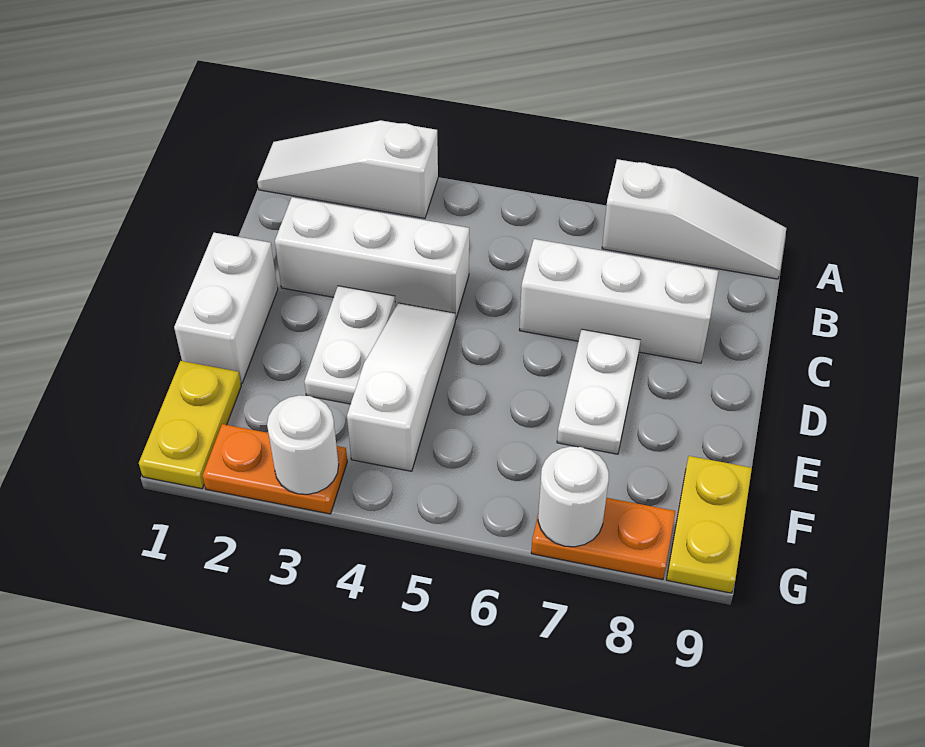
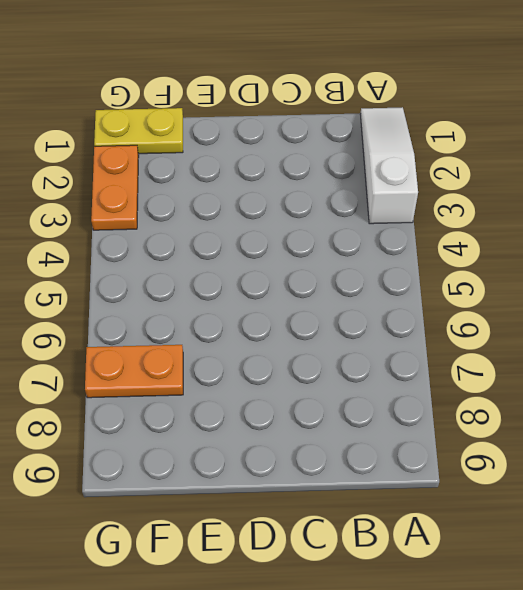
orange 1x2 plate [85,345,183,398] -> orange 1x2 plate turned to [531,498,675,580]
none -> white 1x3 slope [602,159,786,279]
none -> white 1x3 brick [275,197,469,319]
none -> white 1x3 brick [519,239,718,363]

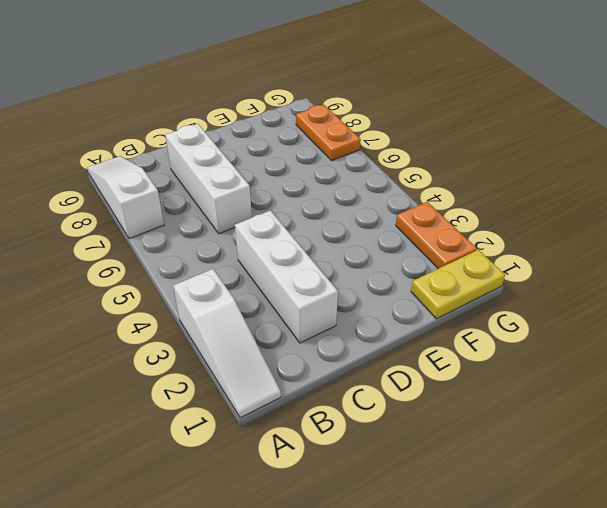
none -> white 1x2 brick [174,233,278,384]
none -> white 1x2 plate [304,286,395,404]
none -> white 1x3 slope [347,303,455,471]

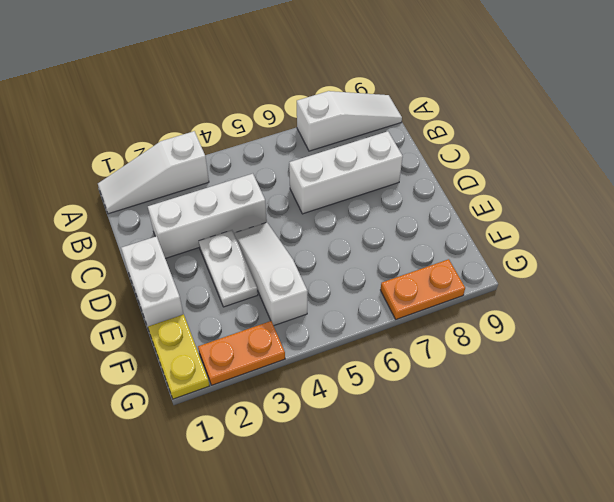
none -> white 1x2 plate [557,329,641,454]
none -> yellow 1x2 plate [666,456,752,593]
none -> white 1x1 round brick [267,395,339,494]

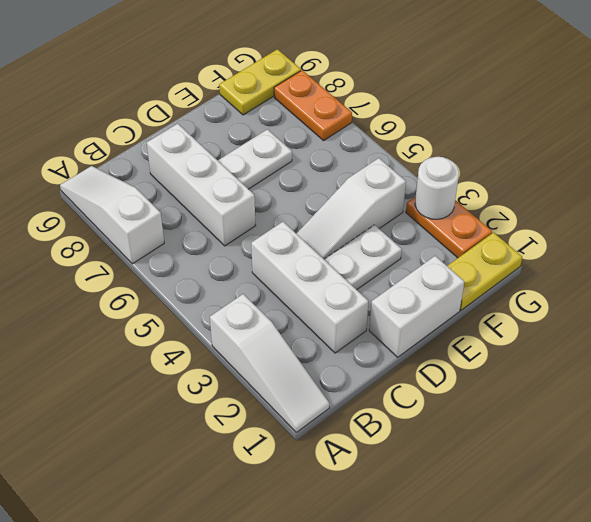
none -> white 1x1 round brick [538,447,609,547]

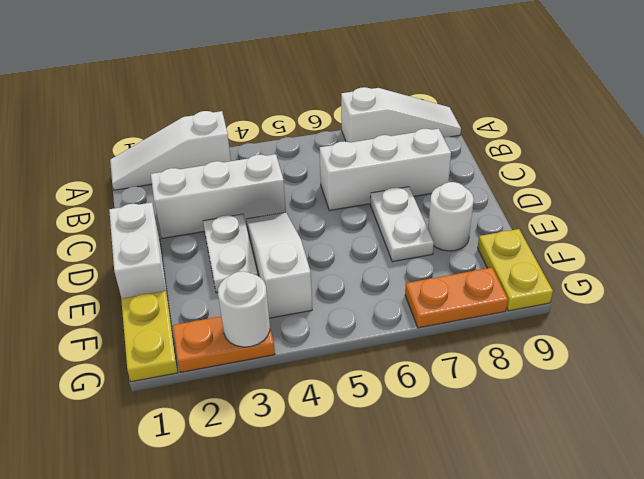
white 1x1 round brick [428,182,474,251] -> white 1x1 round brick moved to [538,447,609,547]

